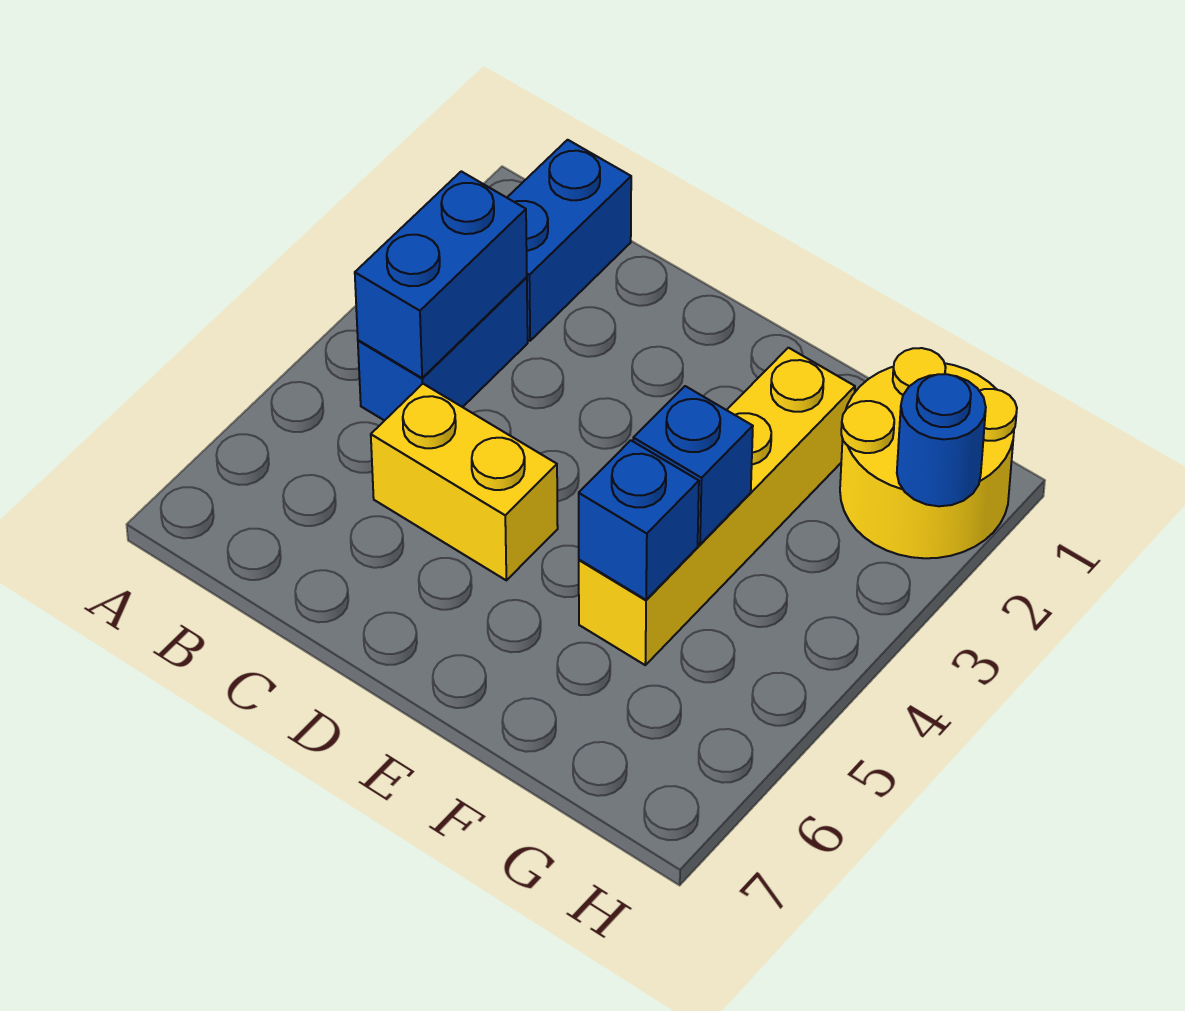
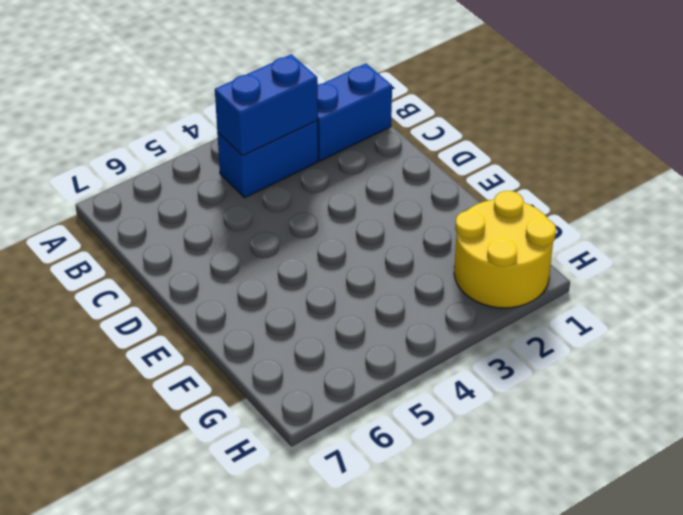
none -> yellow 1x2 brick [371,384,558,580]
none -> yellow 1x4 brick [579,348,855,665]

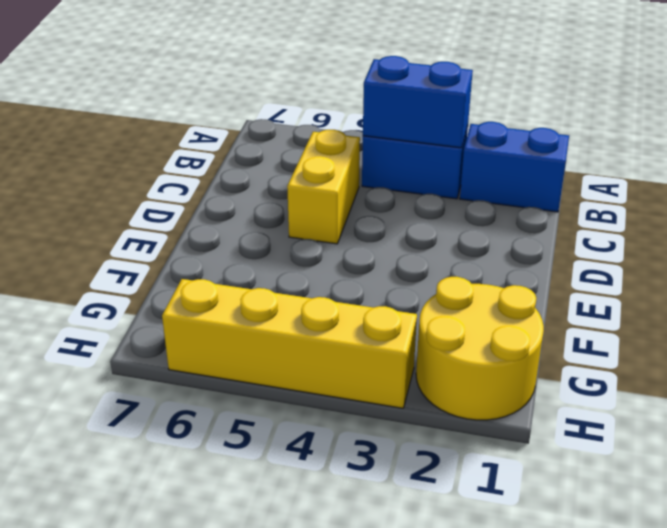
yellow 1x4 brick [162,279,417,408] -> yellow 1x4 brick moved to [579,348,855,665]
none -> blue 1x1 brick [633,386,753,544]
none -> blue 1x1 brick [579,440,699,600]

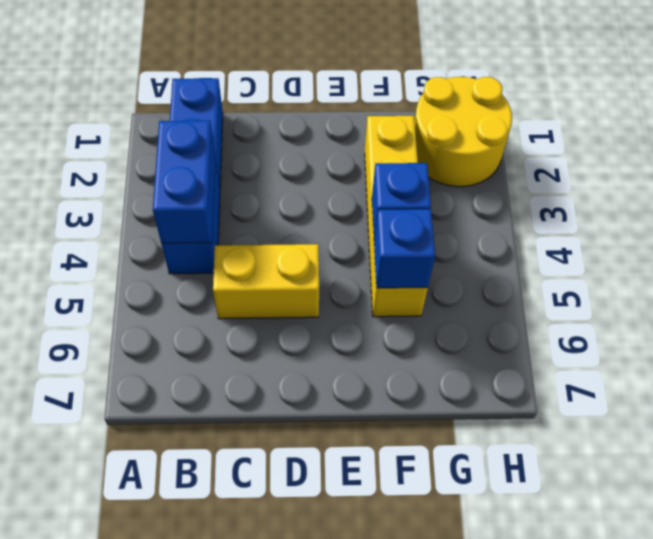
none -> blue 1x1 round brick [897,374,986,506]

